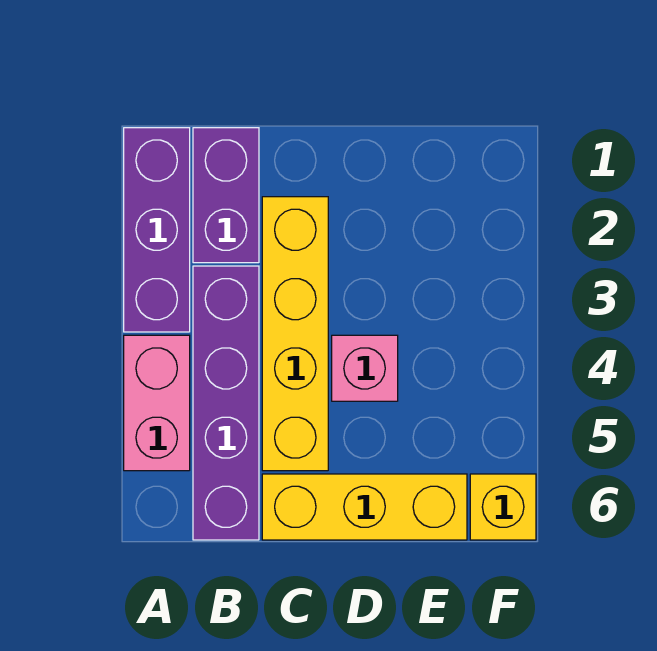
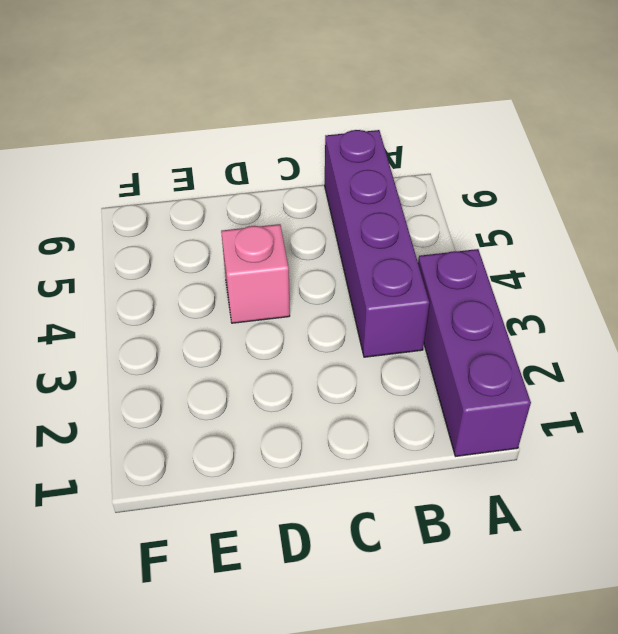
none -> pink 1x2 brick [124,335,190,471]
none -> purple 1x2 brick [193,128,259,263]

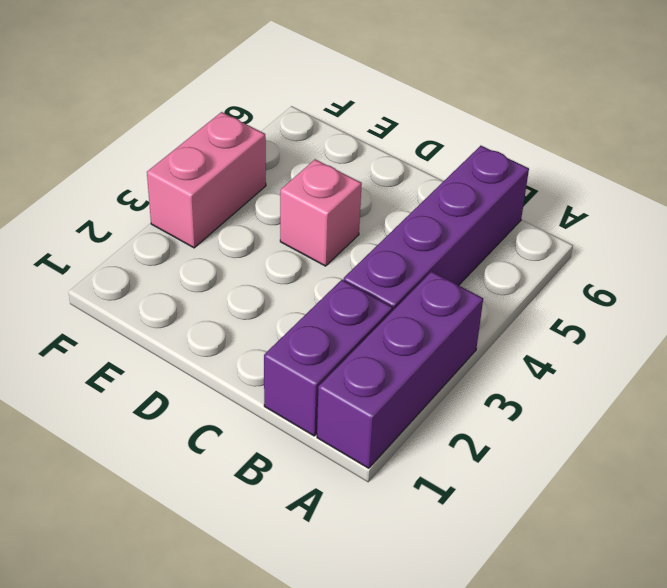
pink 1x2 brick [147,112,266,248] -> pink 1x2 brick moved to [124,335,190,471]
none -> yellow 1x4 brick [262,197,328,471]
none -> yellow 1x3 brick [262,474,467,540]

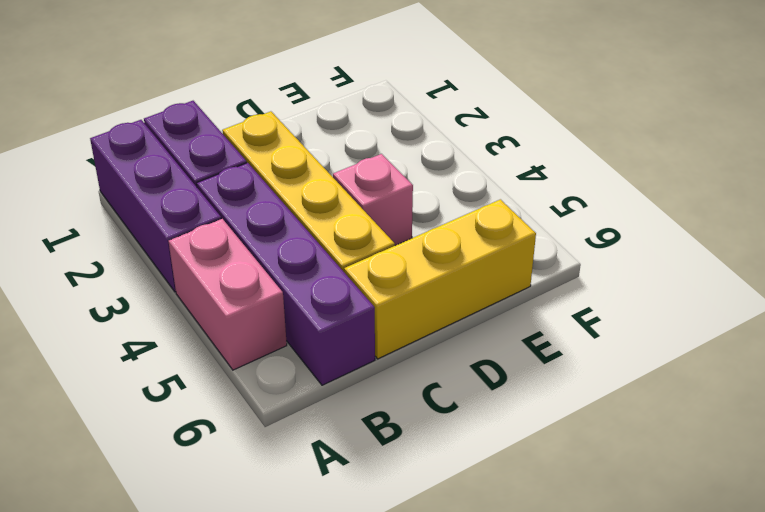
none -> yellow 1x1 brick [470,474,536,540]

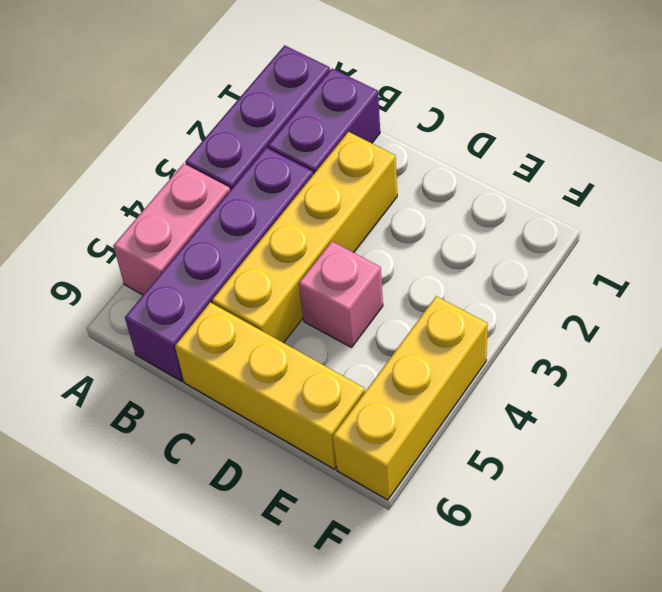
yellow 1x3 brick [333,296,488,500] -> yellow 1x1 brick [470,474,536,540]

